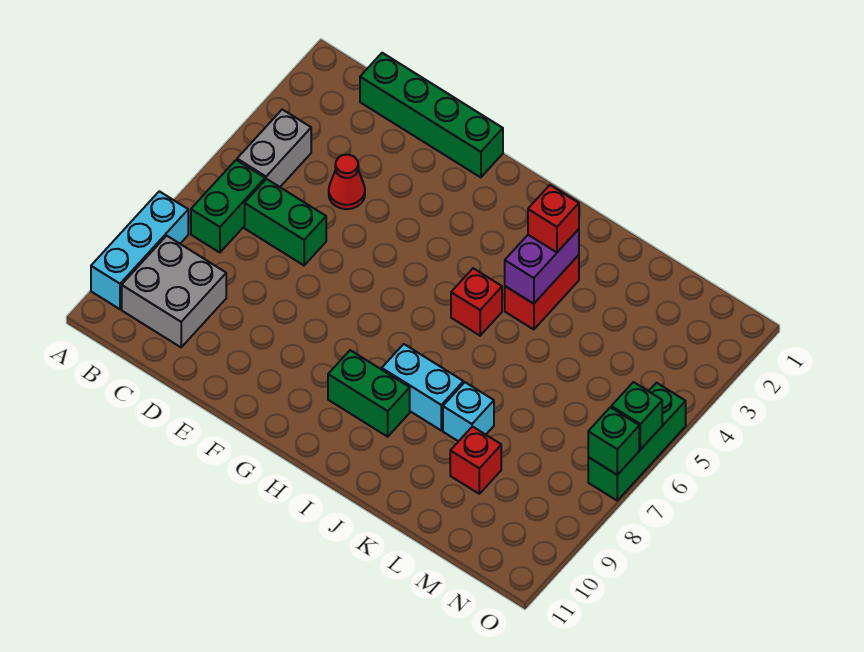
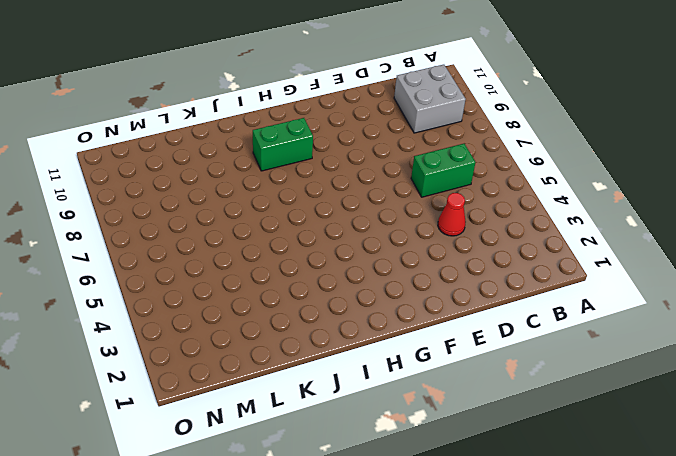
none -> cyan 1x3 brick [91,191,188,309]
none -> grey 1x2 brick [237,109,311,187]
none -> green 1x2 brick [191,160,265,253]

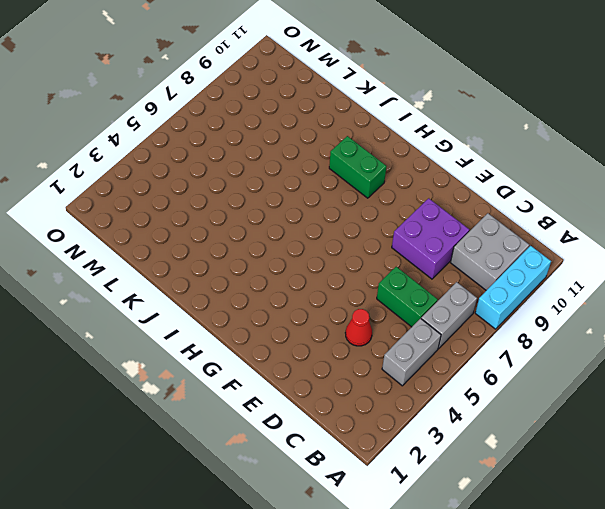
grey 1x2 brick [421,282,477,348] -> green 1x2 brick [191,160,265,253]
purple 2x2 brick [392,198,469,279] -> none
none -> green 1x4 brick [360,53,503,177]
none -> red 1x1 brick [451,268,502,336]
none -> cyan 1x2 brick [382,344,463,430]

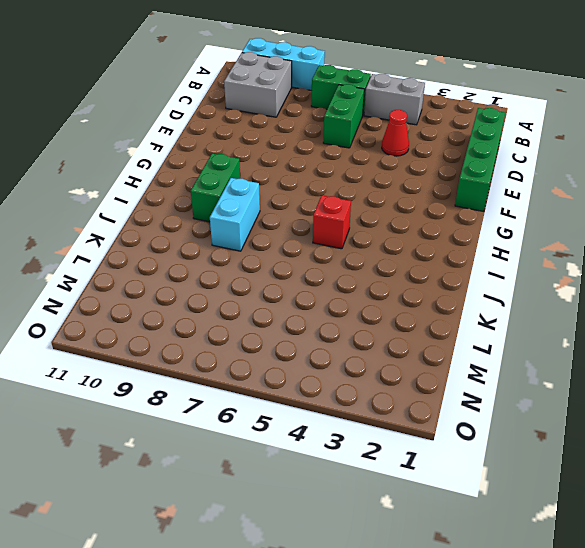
none -> red 1x2 brick [505,255,579,330]
none -> cyan 1x1 brick [443,382,494,441]
none -> red 1x1 brick [450,427,501,494]

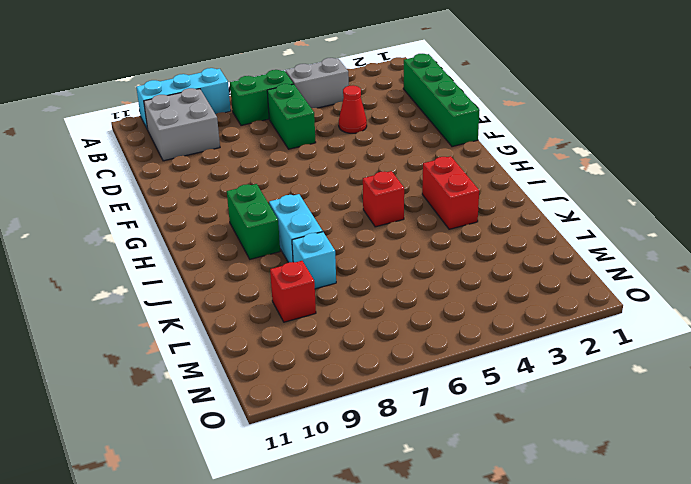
red 1x2 brick [422,156,479,229] -> red 1x2 brick turned to [505,255,579,330]
none -> green 1x3 brick [588,383,686,500]
none -> purple 1x2 brick [505,229,579,304]
none -> green 1x1 brick [611,382,662,450]

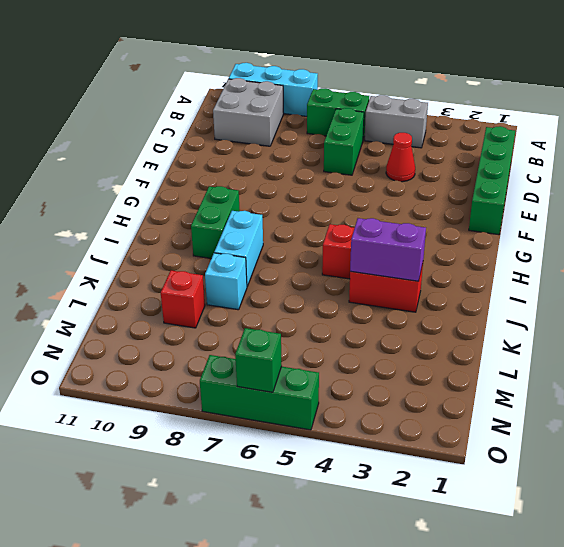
none -> green 1x1 brick [588,407,639,475]
none -> red 1x1 brick [528,185,579,252]

